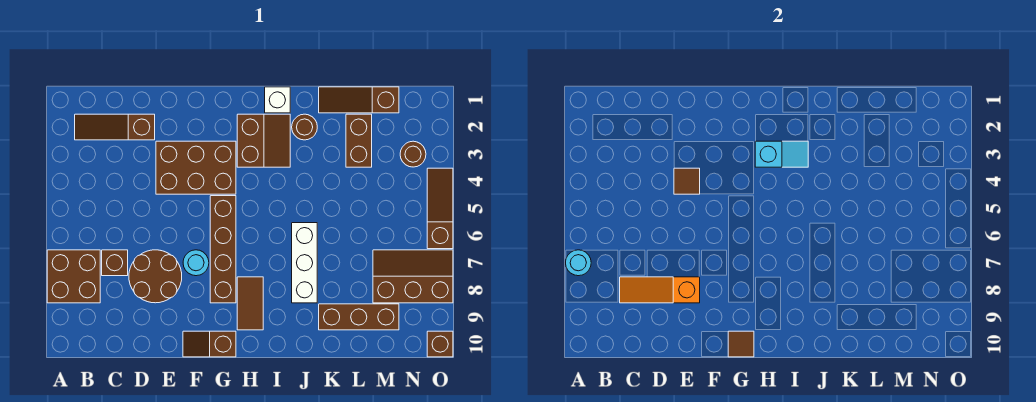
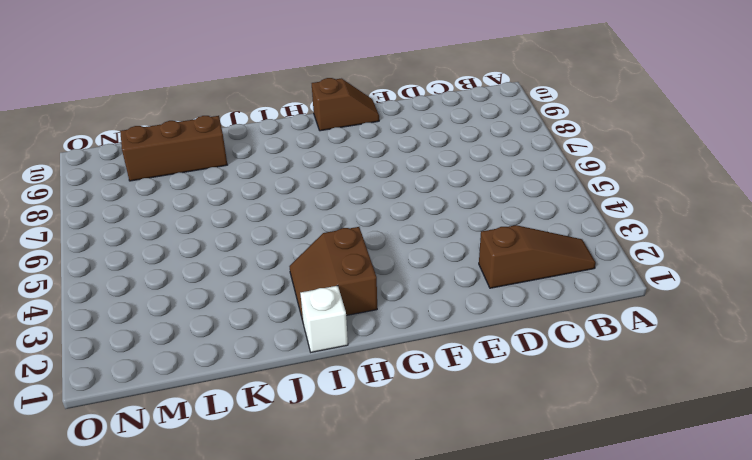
none -> brown 2x2 brick [47,250,100,303]
none -> brown 1x1 brick [102,250,128,276]
none -> brown 2x2 round brick [129,250,182,303]

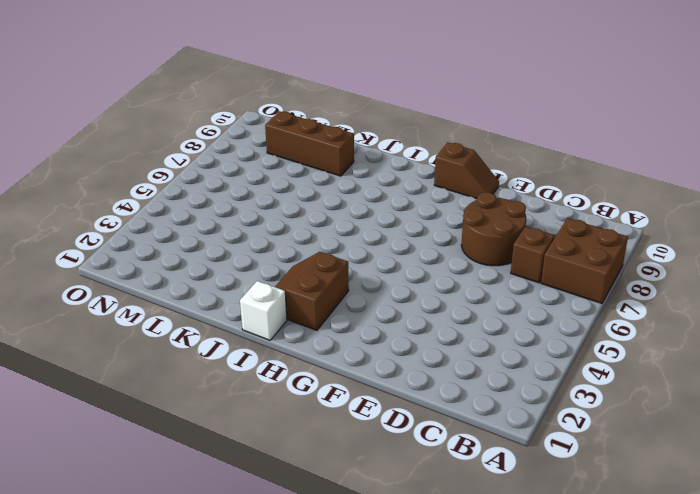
none -> brown 1x3 slope [75,114,155,140]
none -> brown 2x3 brick [156,141,236,194]
none -> cyan 1x1 round brick [183,250,209,276]

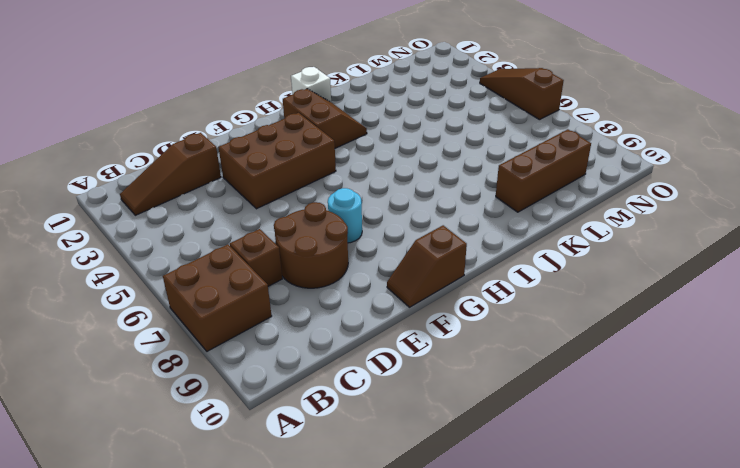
none -> brown 1x4 brick [210,196,236,303]
none -> brown 1x2 tile [237,277,263,330]
none -> brown 1x1 round brick [292,114,317,140]

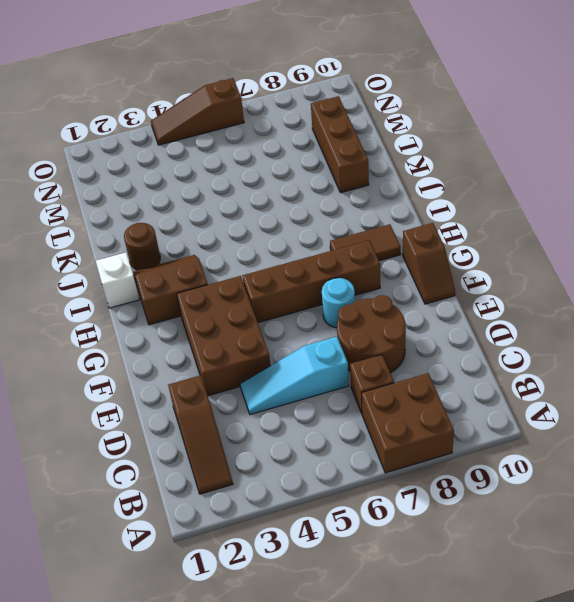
cyan 1x3 slope [240,337,349,415] -> none
none -> white 1x3 brick [292,223,317,303]
none -> brown 1x3 slope [319,87,399,113]
none -> brown 1x2 brick [346,114,372,167]

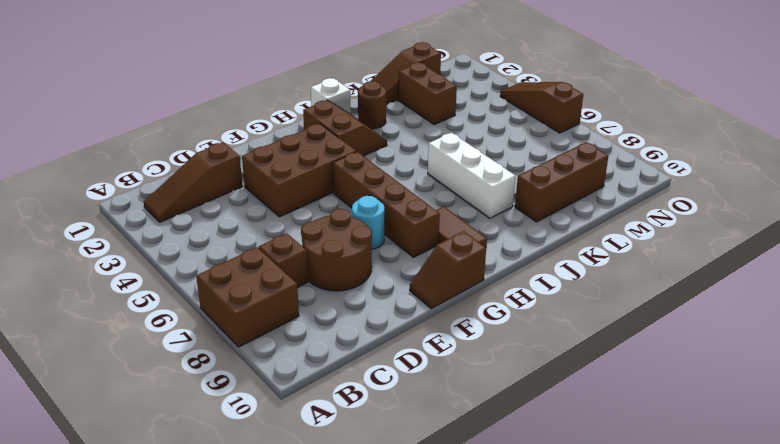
none -> brown 2x3 slope [373,250,453,303]
none -> brown 1x1 round brick [400,141,426,167]
none -> brown 1x1 brick [427,331,453,357]

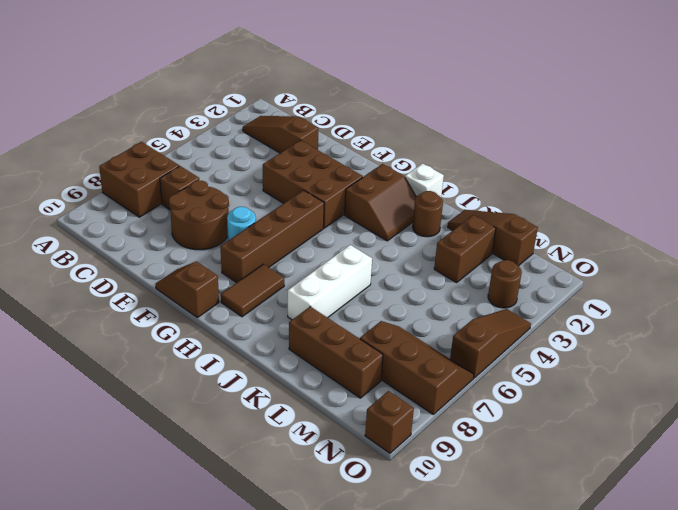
none -> cyan 1x1 round brick [566,250,591,276]
none -> orange 1x3 slope [620,277,700,303]
none -> brown 1x1 tile [674,168,700,194]

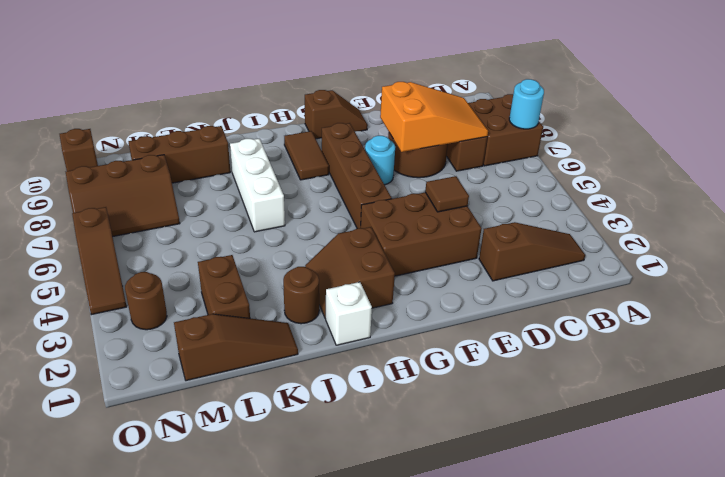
orange 2x3 slope [380,82,488,152] -> orange 1x3 slope [620,277,700,303]
none -> brown 1x1 tile [728,331,754,357]
none -> cyan 1x2 slope [755,141,808,167]

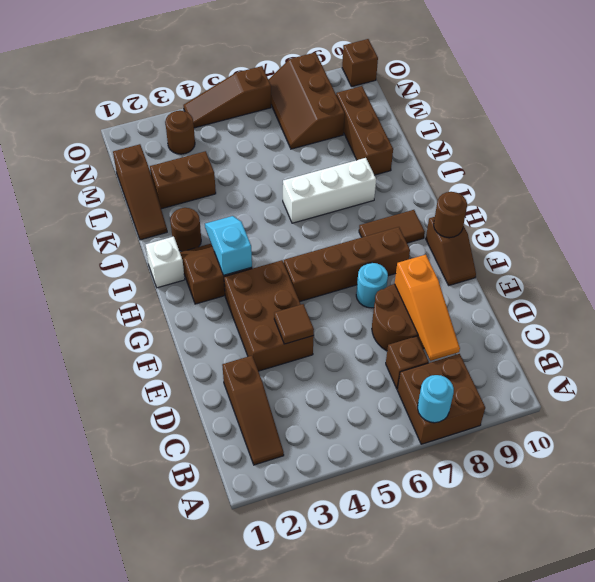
brown 1x1 round brick [434,192,467,238] -> brown 1x1 tile [728,331,754,357]

